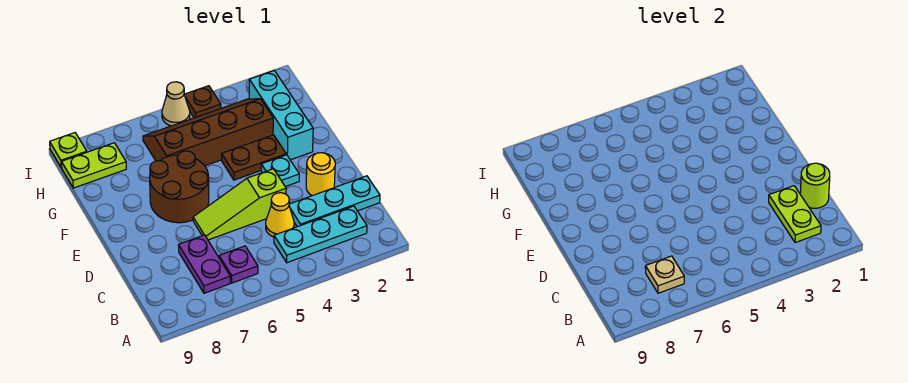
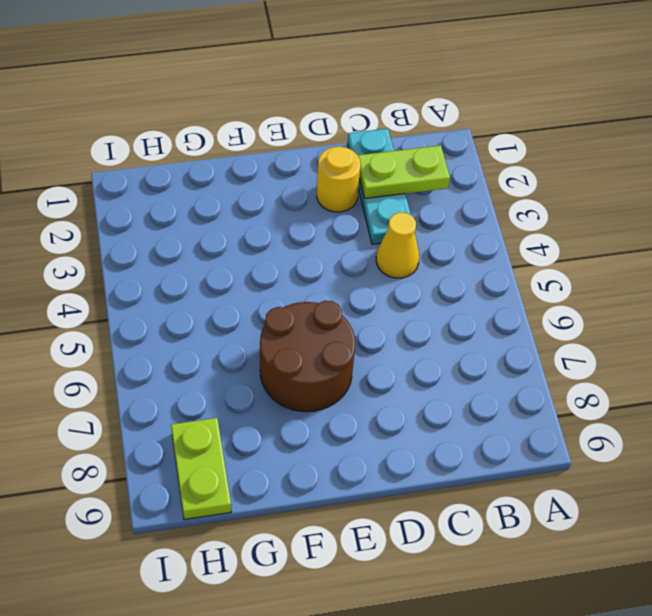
none -> cyan 1x3 plate [274,206,367,263]
none -> purple 1x1 plate [219,246,258,283]
none -> purple 1x2 plate [179,235,230,293]

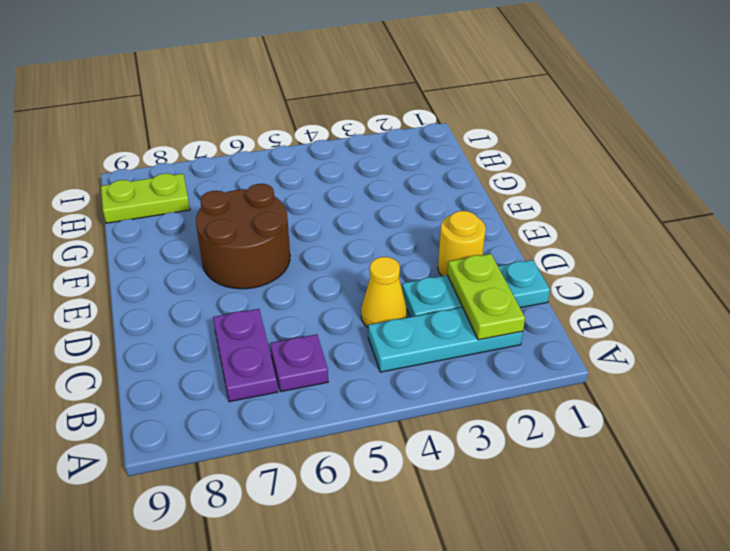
none -> lime 1x3 slope [193,169,286,240]
none -> cyan 1x1 plate [261,155,299,187]
none -> cyan 1x3 brick [249,71,313,160]

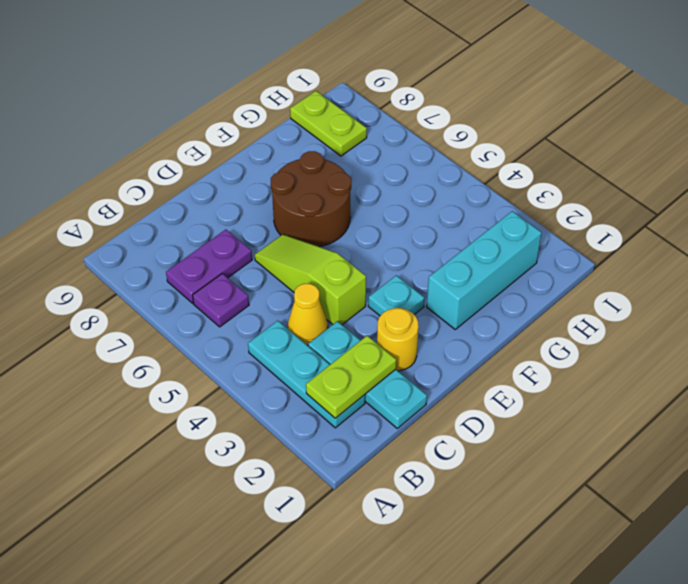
none -> brown 1x2 plate [222,135,286,180]
none -> brown 2x4 slope [143,99,273,166]
none -> brown 1x1 plate [184,86,221,118]

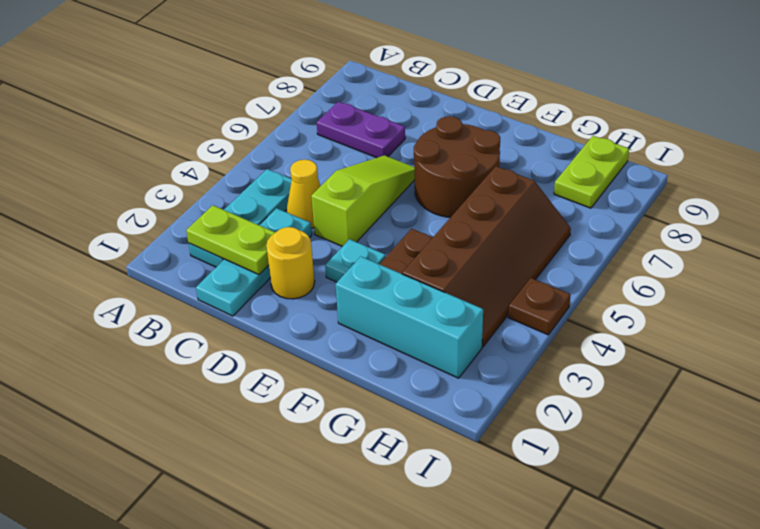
none -> purple 1x1 plate [219,246,258,283]
none -> tan 1x1 cone [162,82,190,126]
none -> lime 1x1 plate [50,133,87,168]

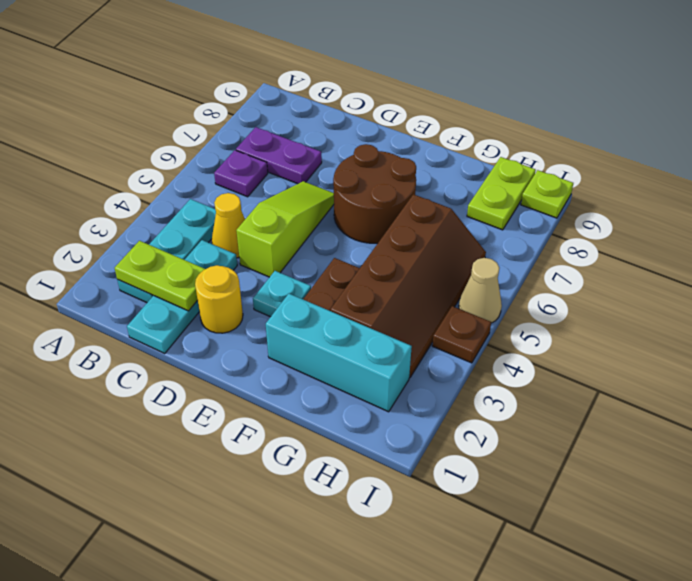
none -> tan 1x1 plate [645,256,684,293]
none -> lime 1x1 round brick [800,163,830,208]

